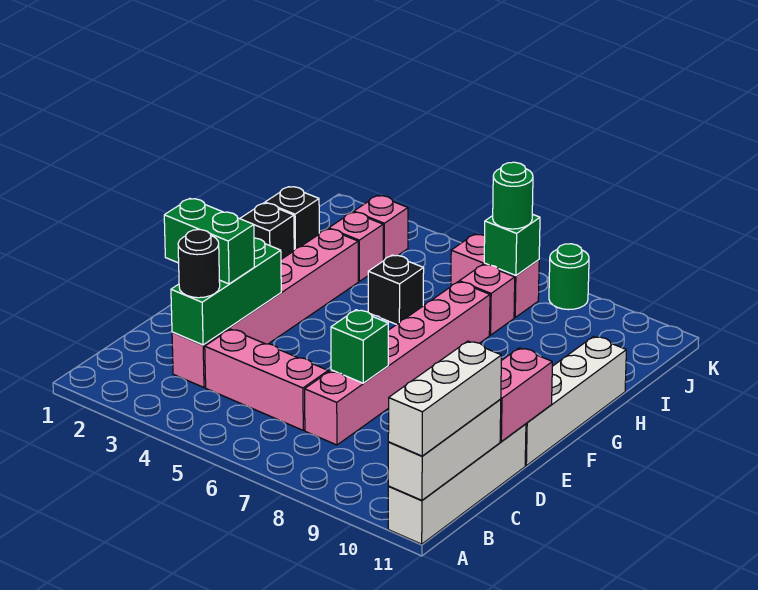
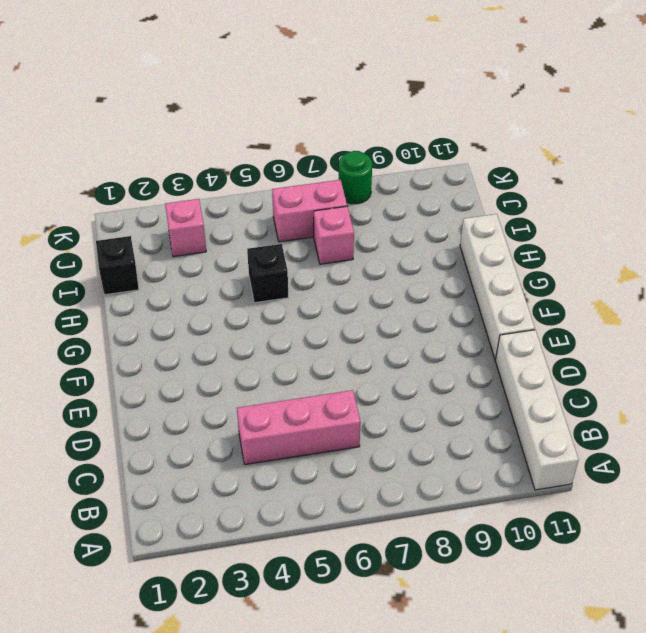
none -> pink 1x6 brick [172,229,358,387]
none -> pink 1x6 brick [305,282,490,445]
none -> black 1x1 brick [240,203,294,259]

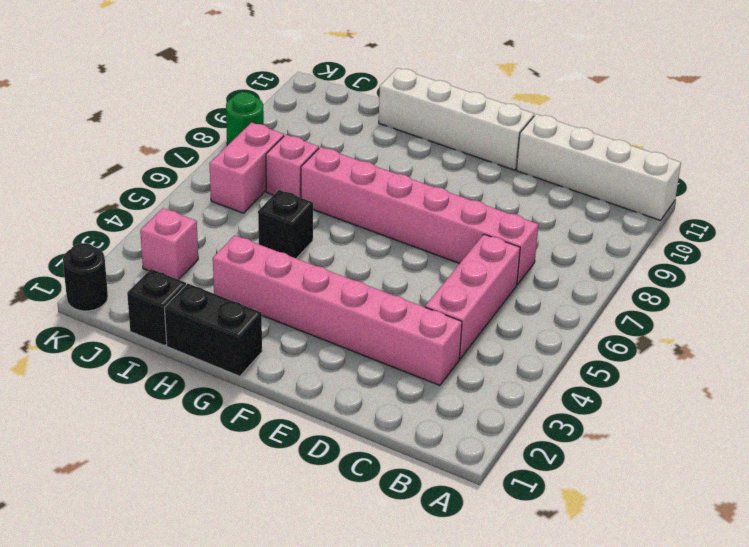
black 1x2 brick [164,284,262,376] -> black 1x1 brick [240,203,294,259]
black 1x1 round brick [63,243,108,311] -> black 1x1 round brick moved to [178,230,220,298]
none -> pink 1x1 brick [329,212,383,281]
none -> white 1x3 brick [388,399,501,500]
none -> green 1x3 brick [171,238,281,345]

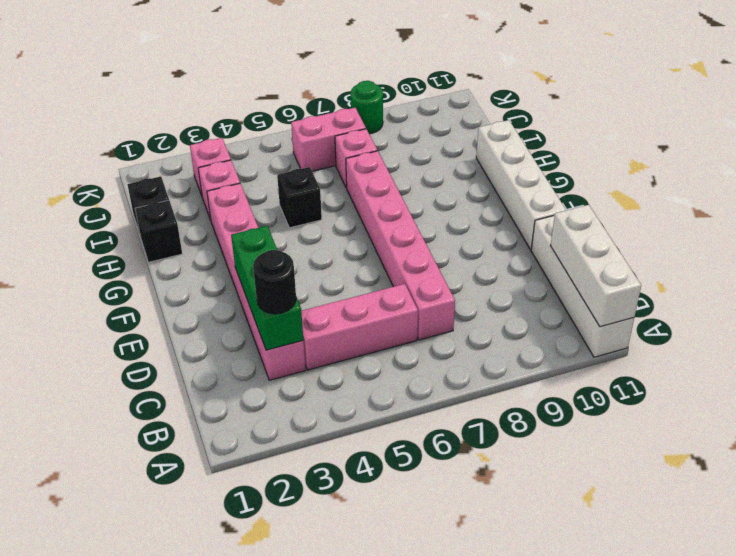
none -> green 1x1 brick [331,310,388,383]
none -> pink 1x2 brick [500,348,552,441]
none -> green 1x1 brick [484,214,540,275]

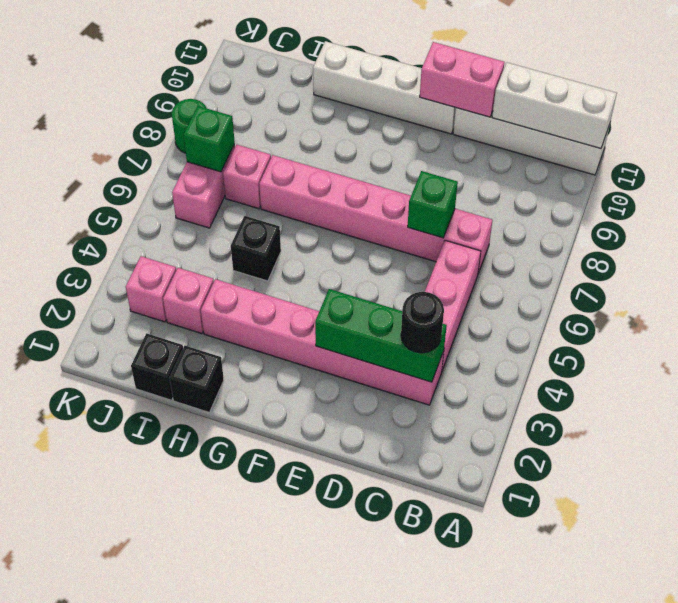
none -> white 1x3 brick [388,341,501,456]
none -> green 1x2 brick [164,199,254,284]
none -> green 1x1 round brick [493,162,533,229]

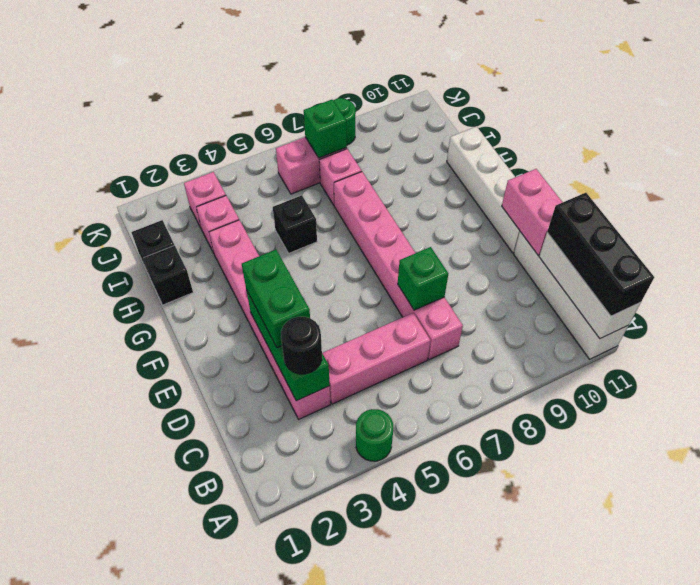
green 1x1 round brick [356,409,393,461] -> green 1x1 round brick moved to [493,162,533,229]
black 1x3 brick [547,193,654,316] -> white 1x3 brick [388,341,501,456]
green 1x2 brick [242,250,310,348] -> green 1x2 brick turned to [164,199,254,284]

